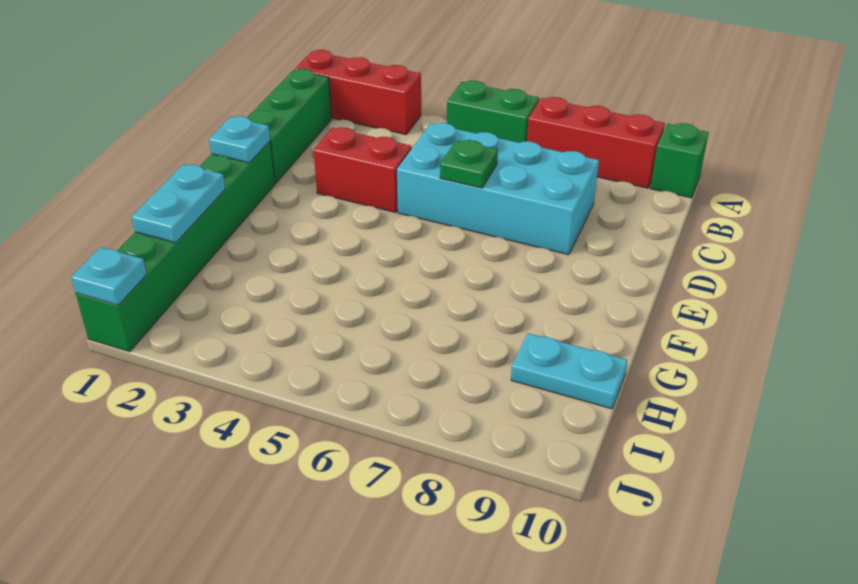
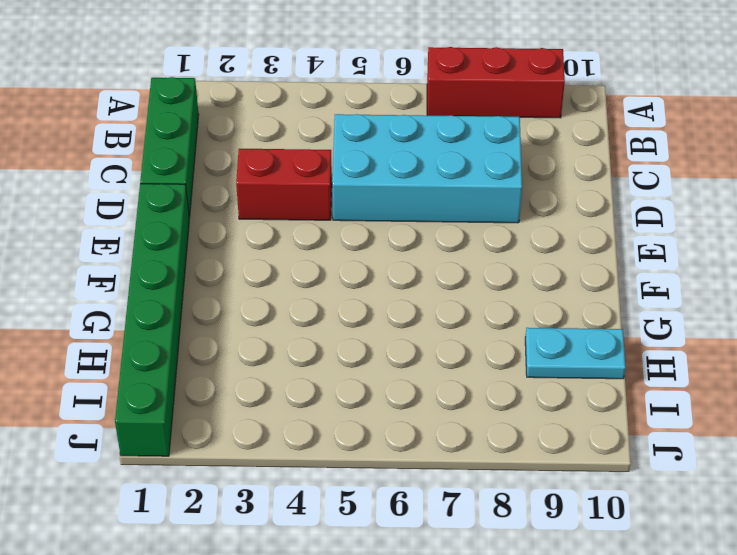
none -> red 1x3 brick [295,50,421,135]
none -> green 1x2 brick [447,81,539,143]
none -> green 1x1 brick [651,123,709,198]

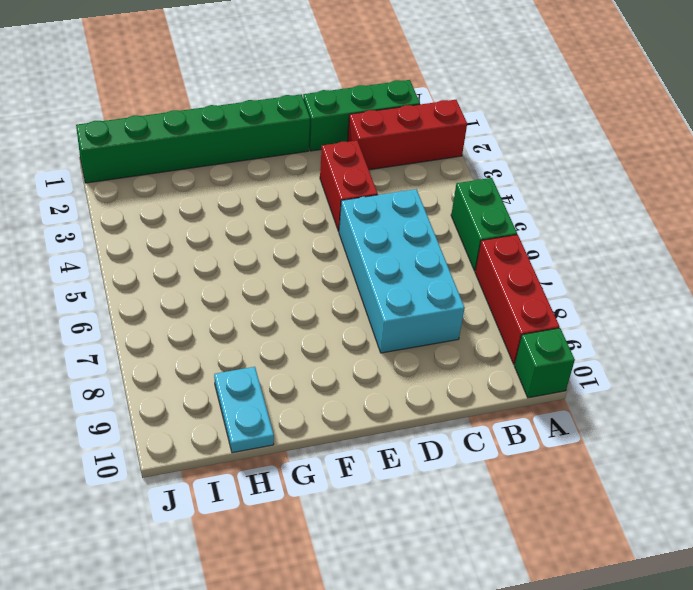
red 1x3 brick [347,100,467,170] -> red 1x3 brick turned to [295,50,421,135]
none -> green 1x1 plate [440,140,498,188]
none -> cyan 1x1 plate [209,117,270,163]
none -> cyan 1x2 plate [132,164,225,243]

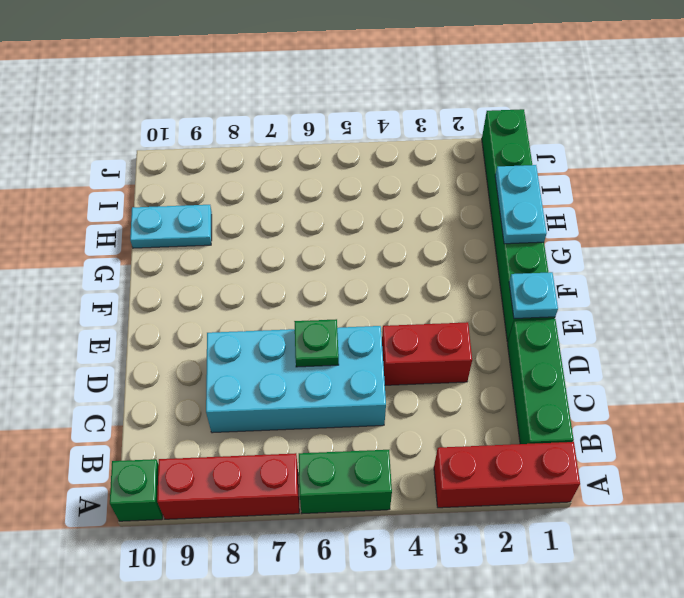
none -> cyan 1x1 plate [71,247,147,305]

